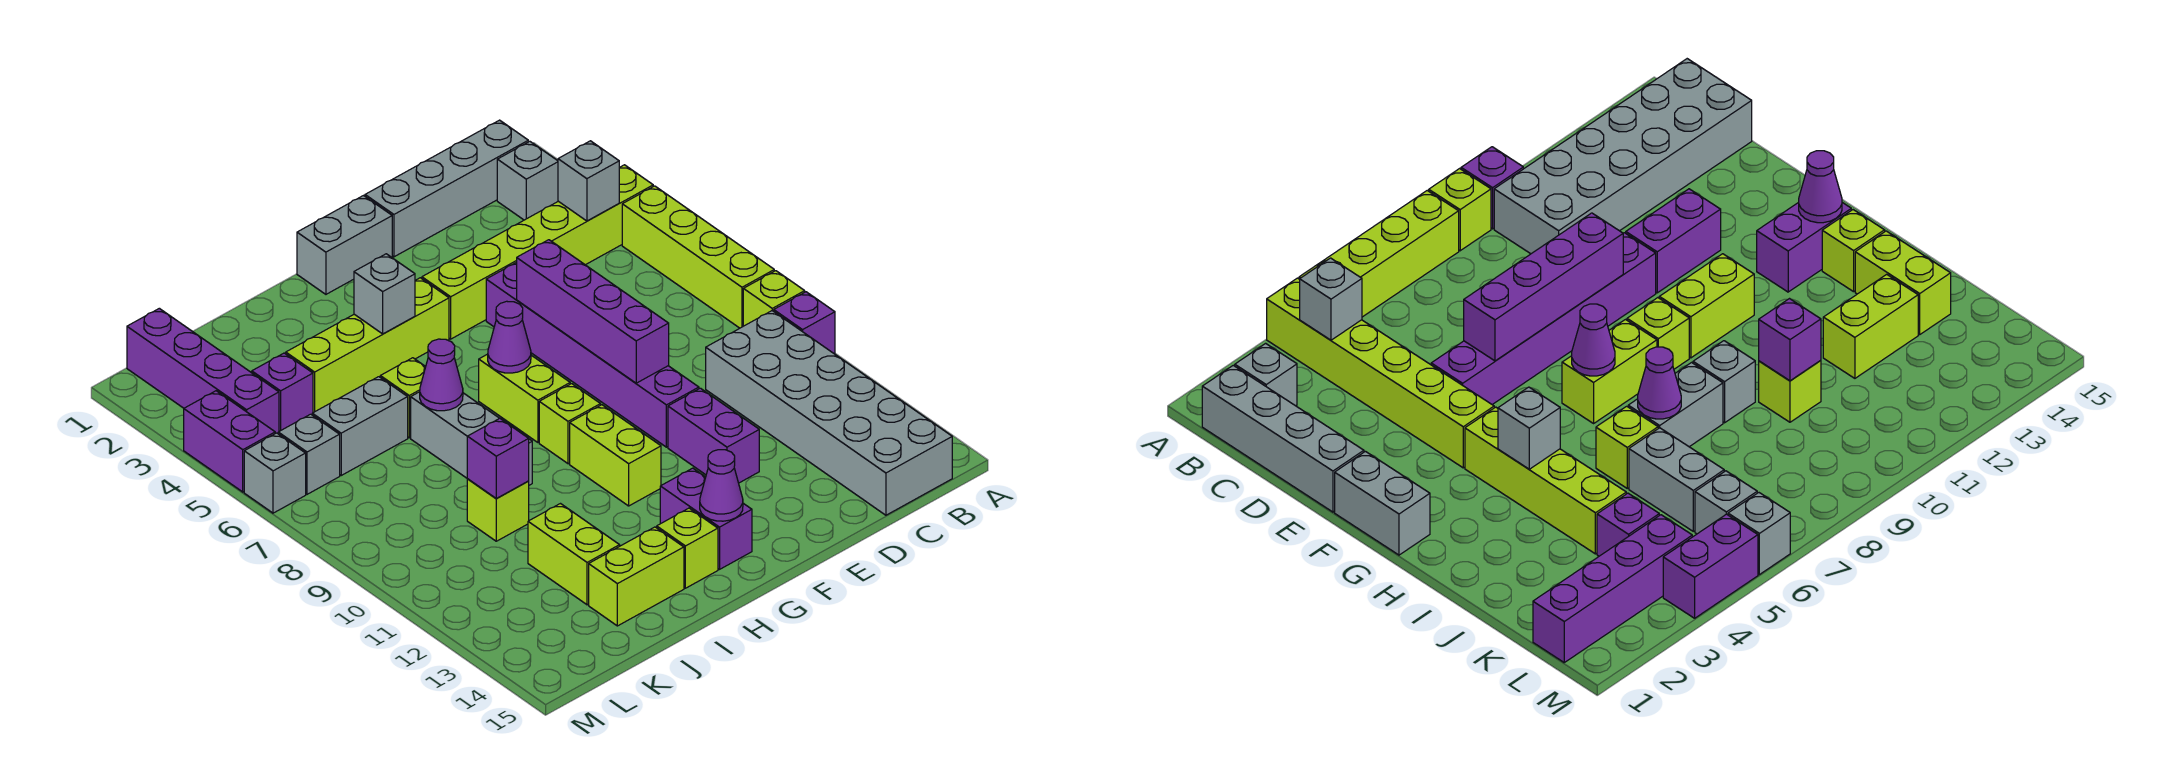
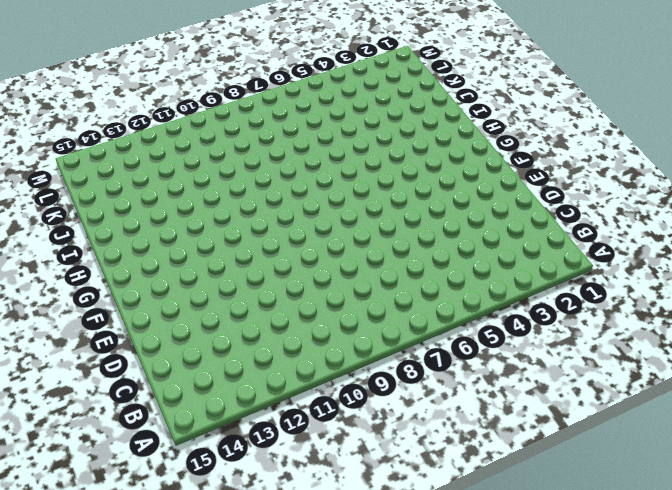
none -> lime 1x6 brick [422,165,653,339]
none -> lime 1x4 brick [622,186,774,328]
none -> lime 1x1 brick [743,271,805,326]
none -> purple 1x1 brick [774,292,835,354]

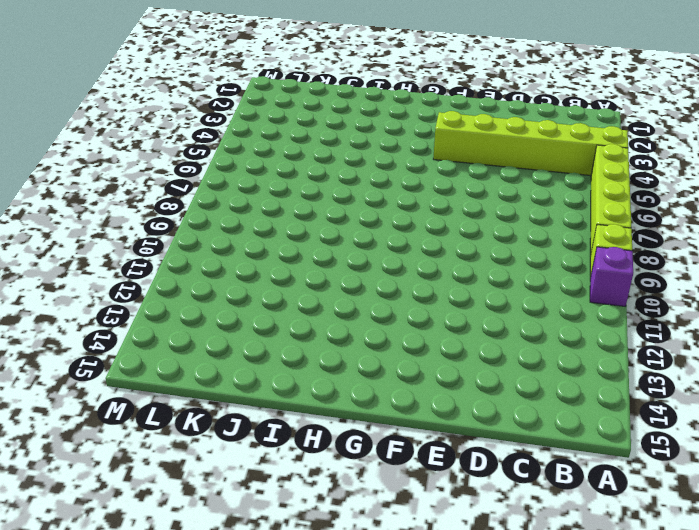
none -> grey 1x4 brick [365,120,528,257]
none -> grey 1x1 brick [497,141,558,220]
none -> grey 2x6 brick [706,311,952,515]
none -> purple 1x6 brick [486,262,699,447]

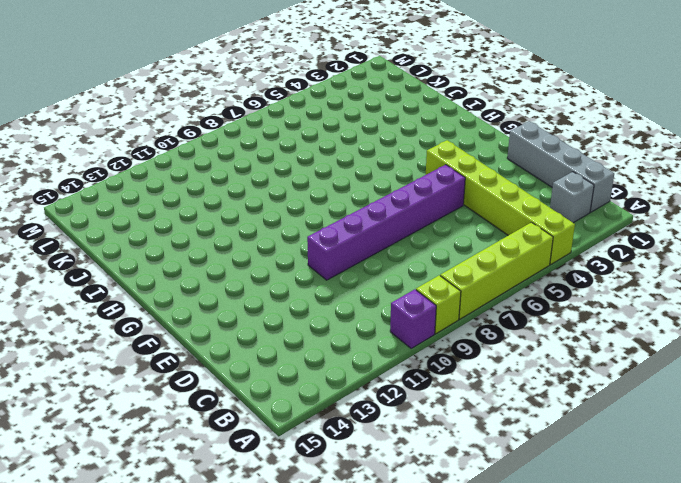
none -> grey 2x6 brick [706,311,952,515]
none -> purple 1x2 brick [668,388,759,483]
none -> grey 1x2 brick [297,196,392,294]
none -> lime 1x4 brick [286,278,449,413]

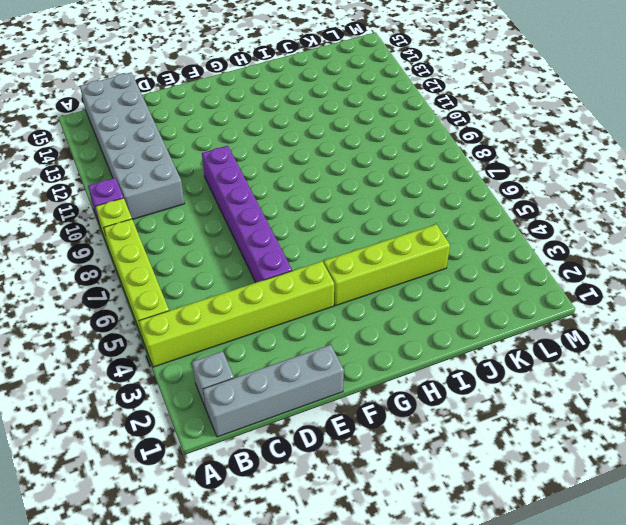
none -> purple 1x2 brick [668,388,759,483]
none -> grey 1x2 brick [297,196,392,294]
none -> lime 1x2 brick [479,354,570,442]
none -> lime 1x1 brick [539,384,601,464]

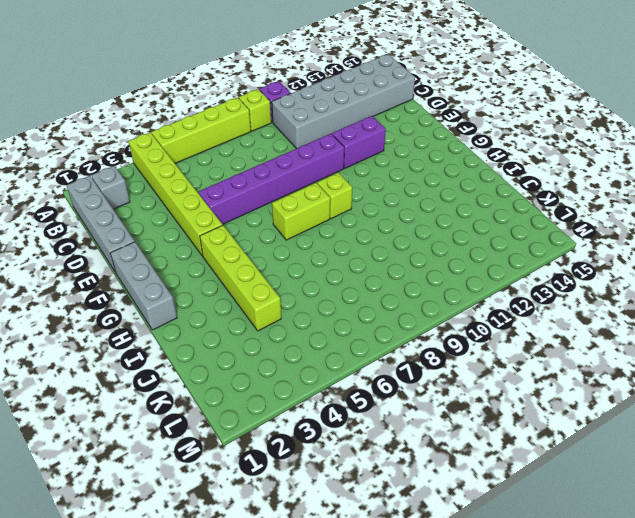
grey 1x3 brick [110,242,177,330] -> grey 1x2 brick [297,196,392,294]
none -> lime 1x2 brick [570,405,661,506]
none -> purple 1x2 brick [660,468,752,569]
none -> lime 1x1 brick [657,508,718,588]
none -> lime 1x1 brick [380,358,425,438]

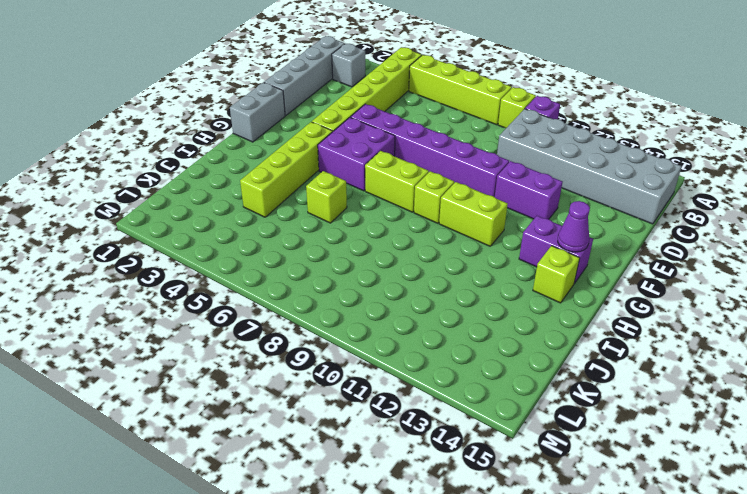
purple 2x2 brick [318,117,395,191] -> none
none -> grey 1x2 brick [411,392,499,478]
none -> grey 1x1 brick [1693,341,1755,423]
none -> lime 1x2 brick [589,527,684,626]
none -> grey 1x2 brick [312,377,408,475]

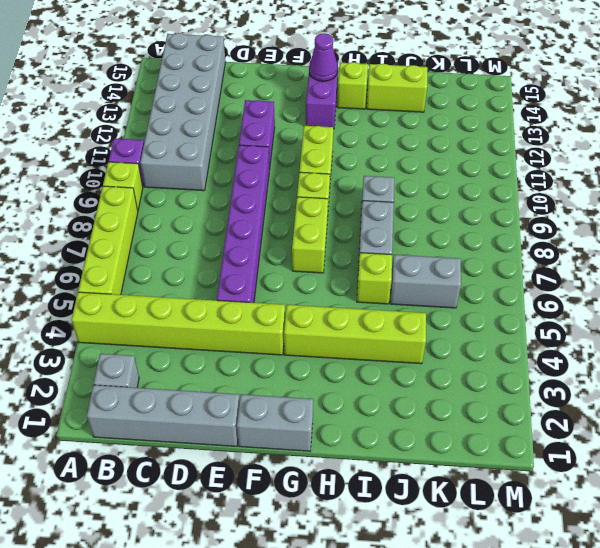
none -> lime 1x1 brick [467,479,529,541]
none -> lime 1x2 brick [528,504,620,605]
none -> purple 1x1 brick [252,353,313,431]
none -> purple 1x4 brick [127,308,279,433]

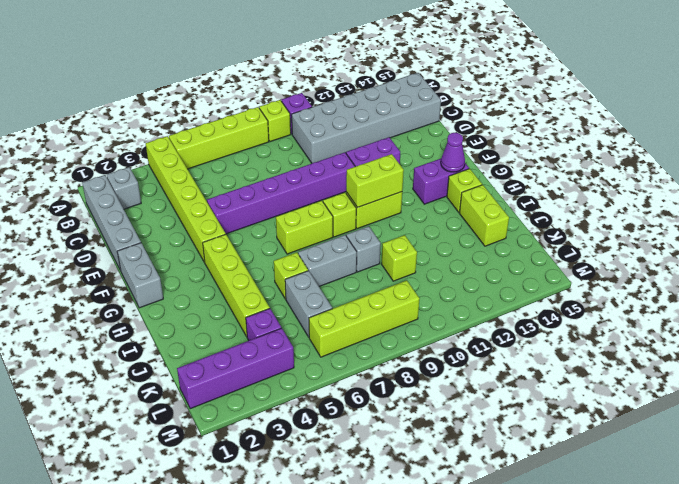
lime 1x2 brick [346,154,404,208] -> lime 1x2 brick moved to [528,504,620,605]
lime 1x4 brick [309,280,419,357] -> grey 1x1 brick [278,414,340,494]
none -> purple 1x2 brick [184,391,275,492]
none -> grey 1x1 brick [244,433,306,513]
none -> grey 1x1 brick [558,141,619,221]
none -> purple 1x4 brick [517,240,669,383]

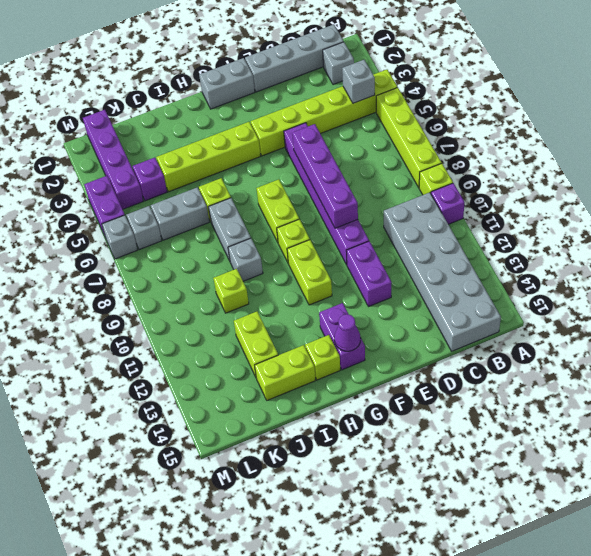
none -> purple 1x1 cone [488,301,531,373]
none -> grey 1x1 brick [354,254,415,334]
none -> purple 1x1 cone [420,339,463,411]
none -> purple 1x1 brick [467,418,529,498]

